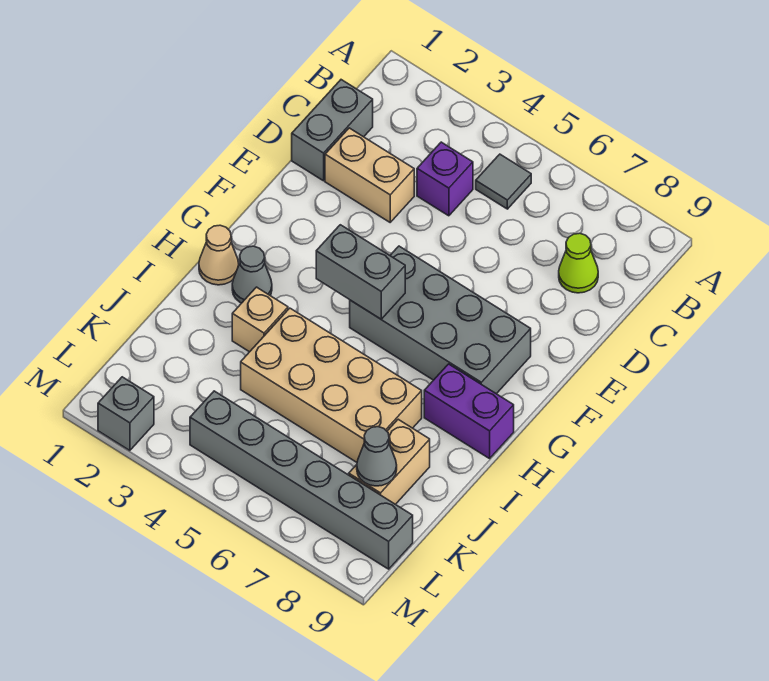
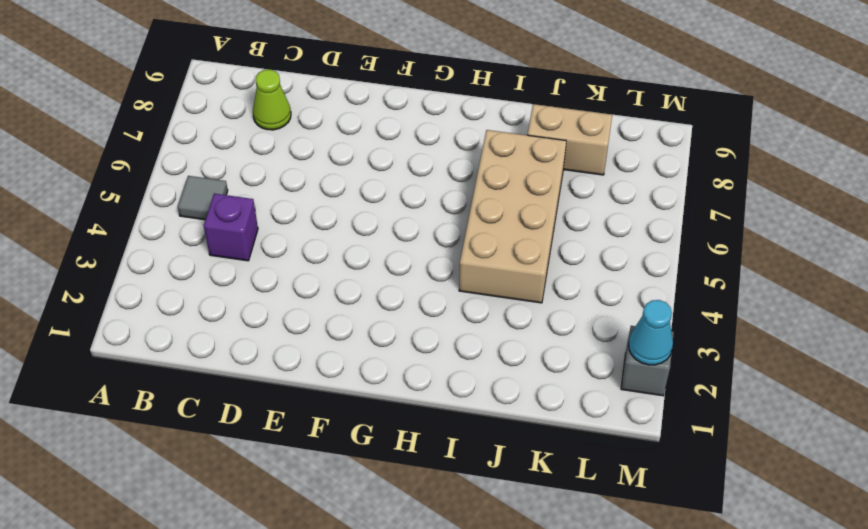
cyan 1x1 cone [629,300,673,365] -> none
none -> grey 1x2 brick [292,80,373,181]
none -> tan 1x2 brick [325,128,414,222]
none -> grey 2x4 brick [350,246,531,394]

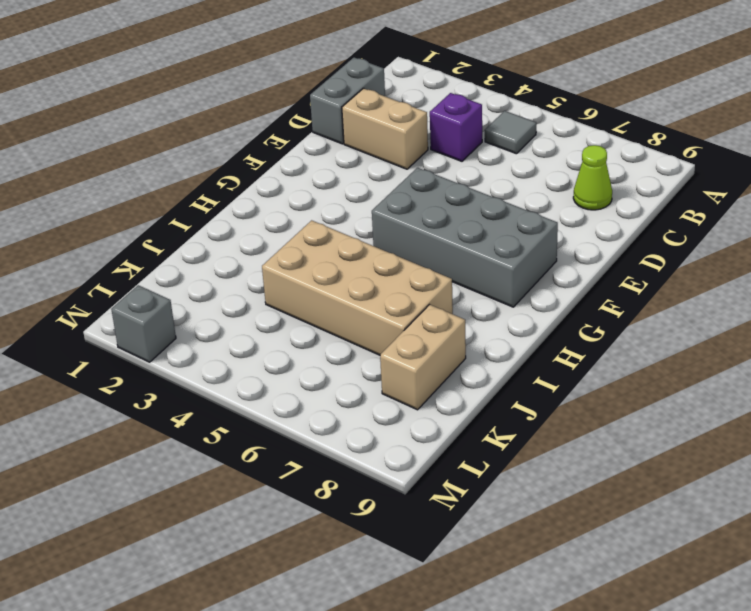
none -> tan 1x1 cone [199,225,239,285]
none -> grey 1x1 cone [232,246,272,303]
none -> purple 1x2 brick [424,364,514,459]

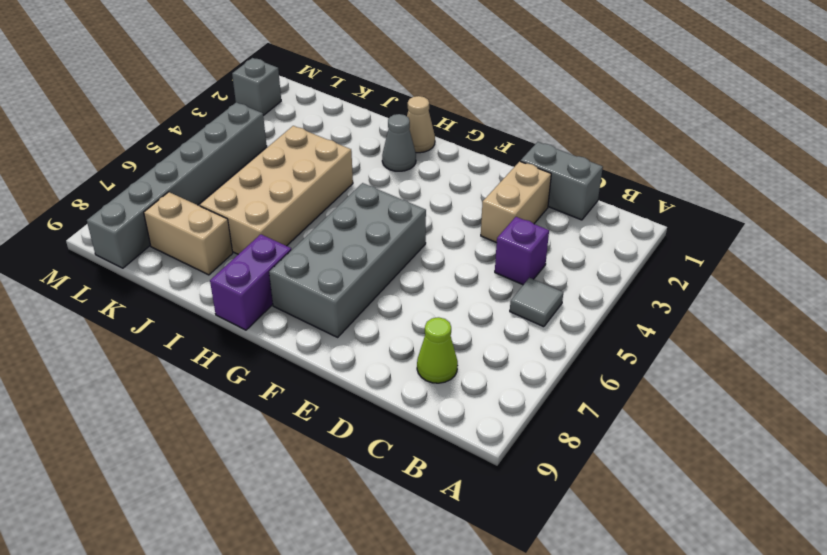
none -> tan 1x1 brick [232,287,288,352]
none -> grey 1x2 brick [316,225,405,319]
none -> grey 1x1 cone [357,427,397,486]

